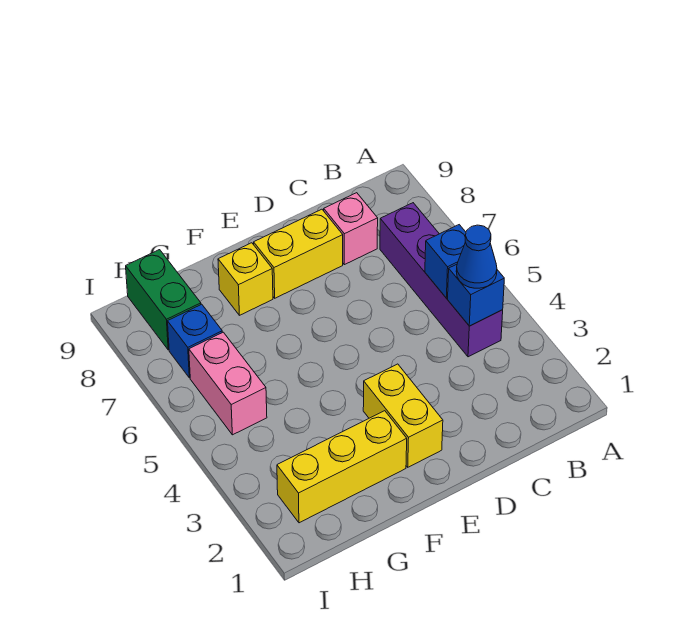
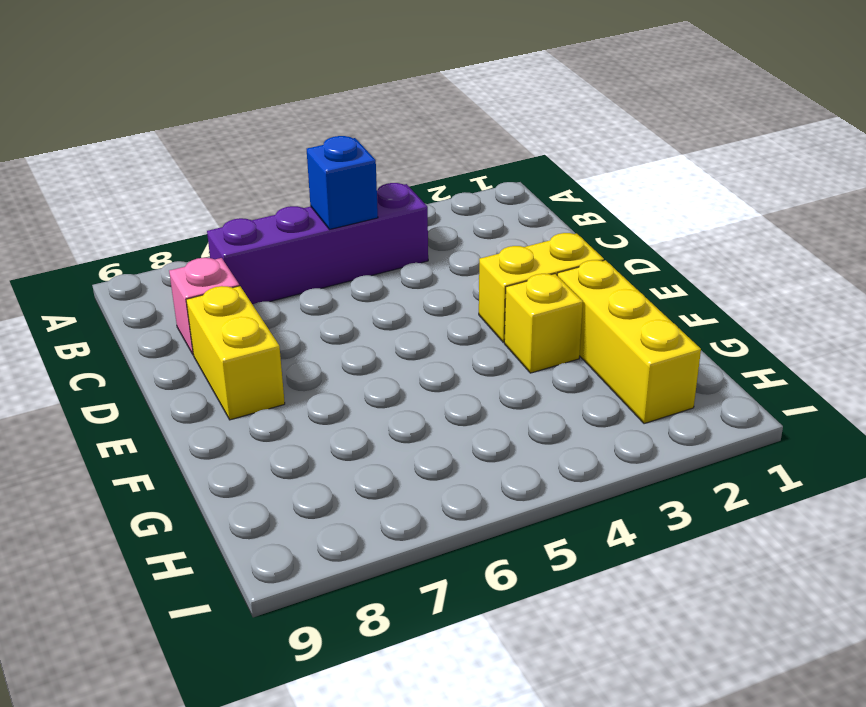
yellow 1x1 brick [504,274,583,373] -> yellow 1x1 brick moved to [218,243,273,315]
none -> pink 1x2 brick [189,332,267,435]
none -> blue 1x1 brick [168,304,222,378]
none -> green 1x2 brick [126,250,201,350]

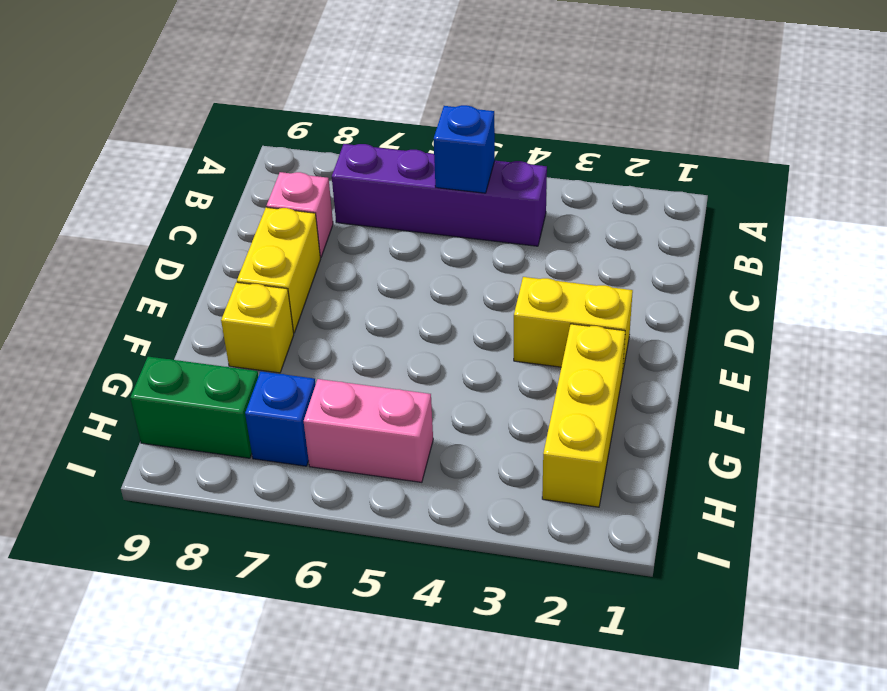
none -> blue 1x1 brick [448,264,504,326]
none -> blue 1x1 cone [456,225,497,288]

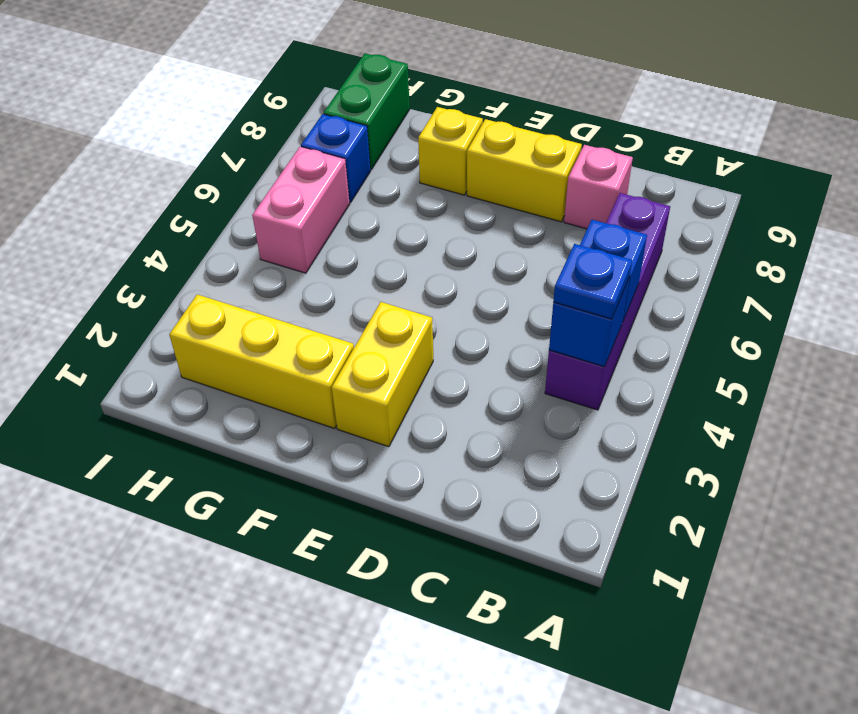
blue 1x1 plate [553,244,632,319] -> blue 1x1 cone [456,225,497,288]

